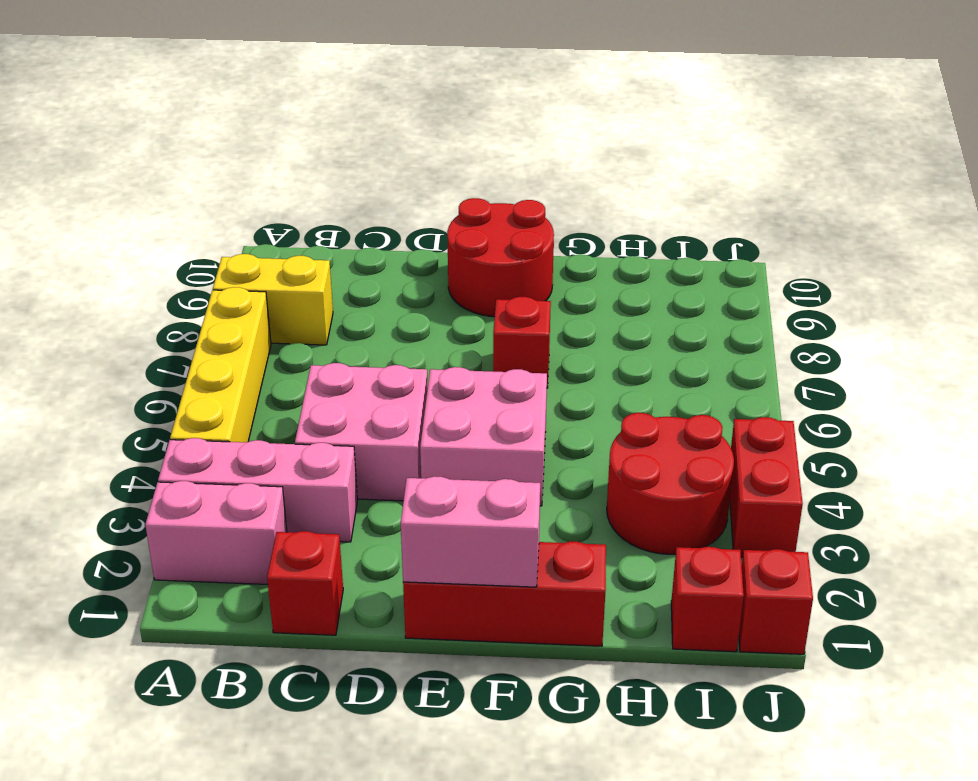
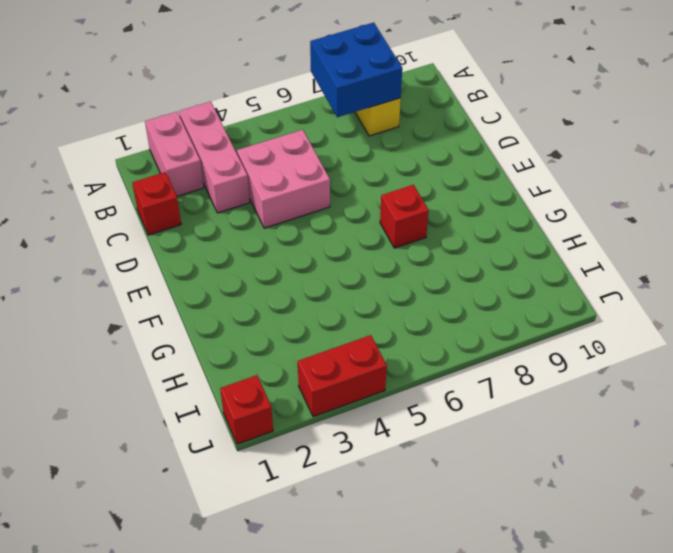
blue 2x2 brick [310,22,402,117] -> none
none -> yellow 1x4 brick [170,287,271,442]
none -> red 1x3 brick [403,542,606,646]
none -> pink 2x2 brick [420,367,547,506]

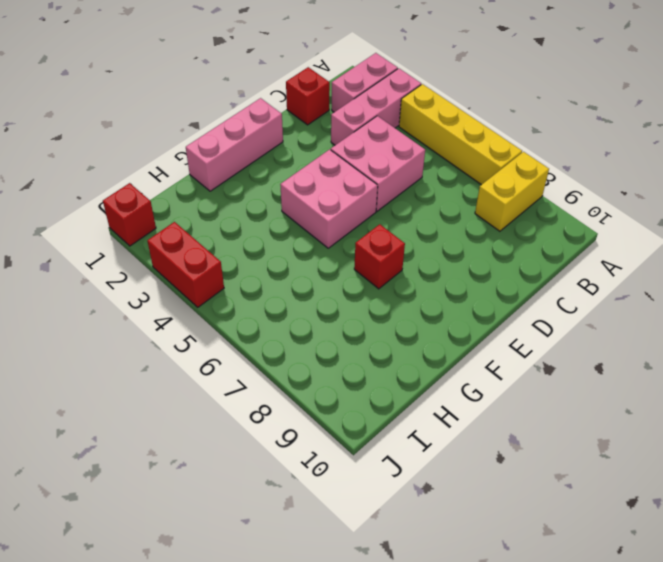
pink 1x3 brick [186,98,283,191] -> red 1x3 brick [403,542,606,646]
none -> red 2x2 round brick [447,198,554,317]
none -> red 2x2 round brick [607,413,734,554]
none -> red 1x1 brick [671,547,744,652]

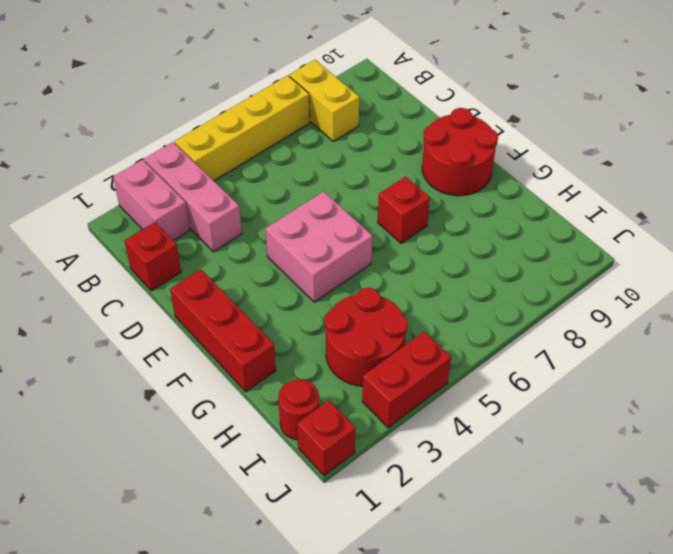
red 1x1 round brick [278,379,319,440] -> red 1x1 brick [671,547,744,652]
none -> pink 2x2 brick [295,363,428,501]
none -> pink 1x2 brick [401,476,540,587]

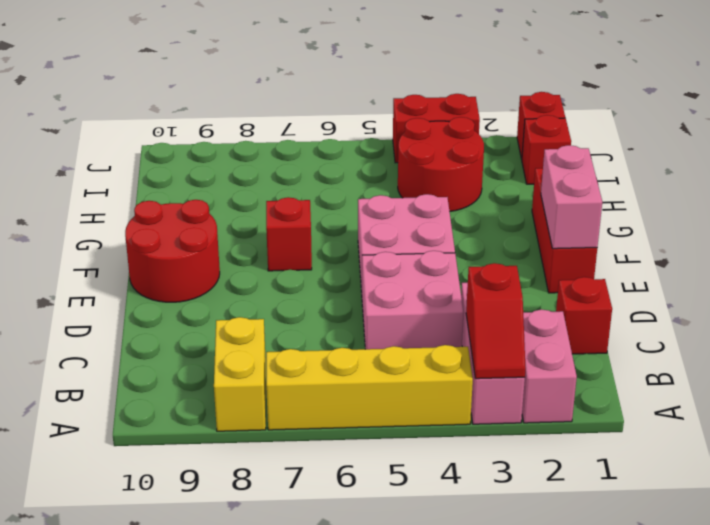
red 1x2 slope [466,263,526,379] -> none

